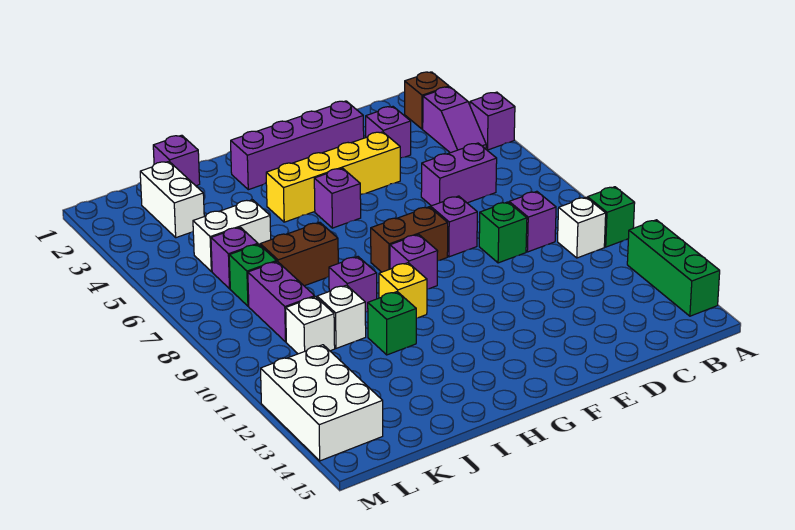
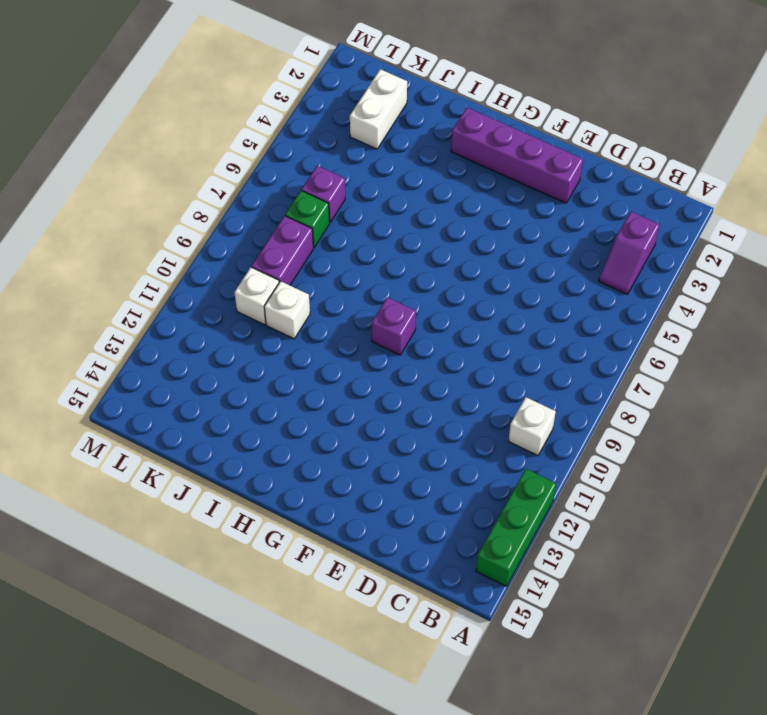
none -> purple 1x1 brick [470,92,515,150]
none -> green 1x1 brick [588,187,635,247]
none -> brown 1x1 brick [405,72,449,129]

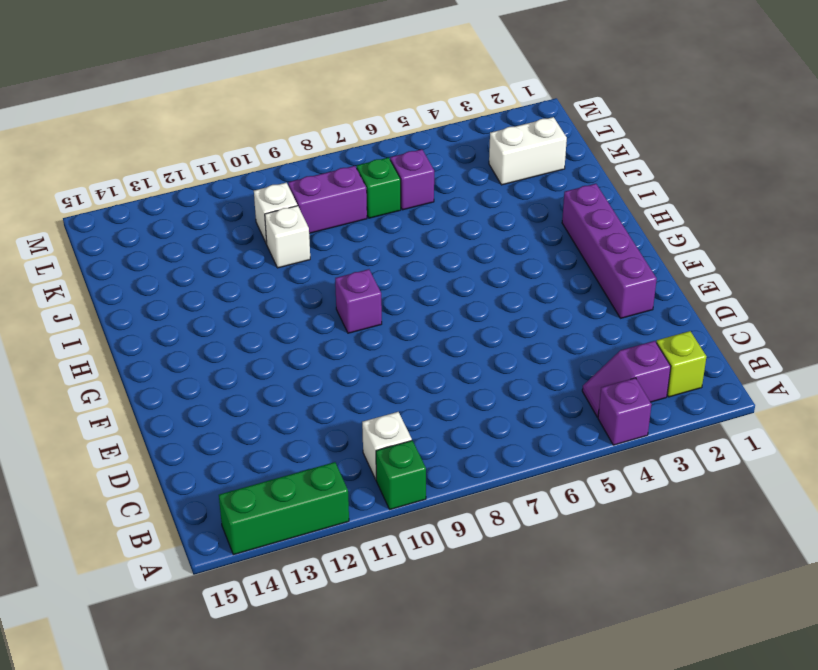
lime 1x1 brick [656,331,707,397] -> brown 1x1 brick [405,72,449,129]
none -> purple 1x2 brick [421,143,497,206]
none -> purple 1x1 brick [509,191,556,252]
none -> purple 1x1 brick [366,107,411,158]

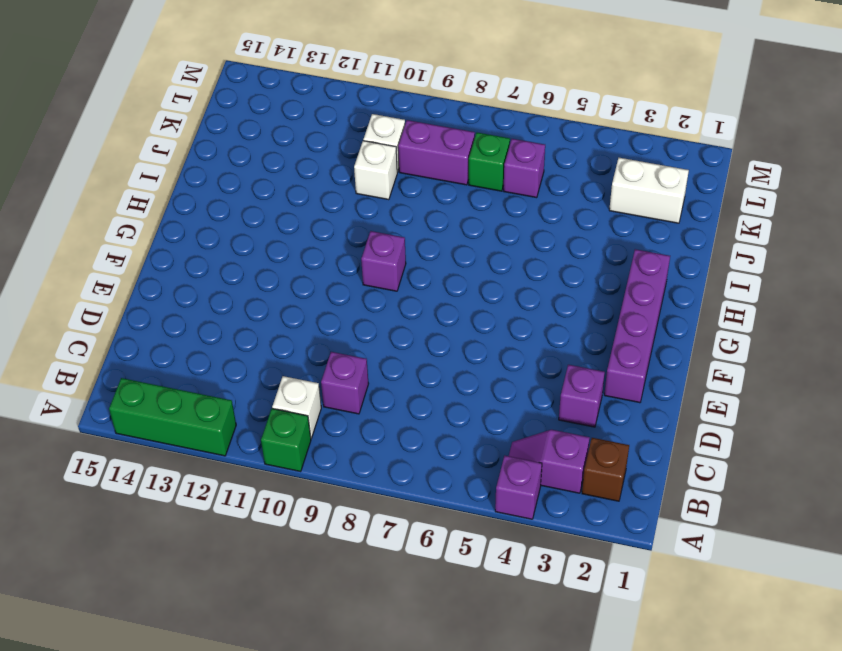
none -> purple 1x2 brick [421,143,497,206]
none -> green 1x1 brick [479,202,527,263]
none -> yellow 1x4 brick [266,132,400,222]

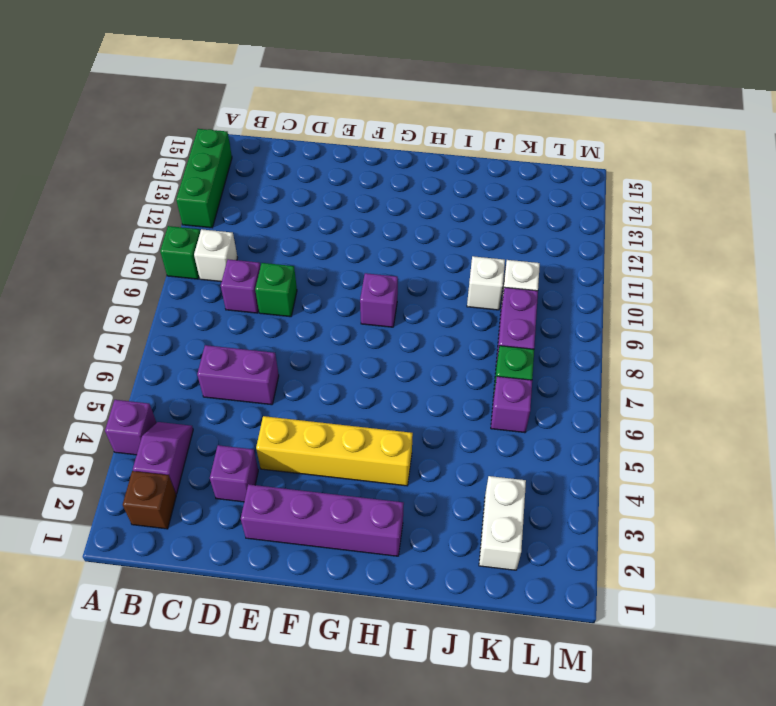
none -> purple 1x1 brick [431,196,477,257]
none -> brown 1x2 brick [371,207,448,272]
none -> purple 1x1 brick [314,168,361,228]

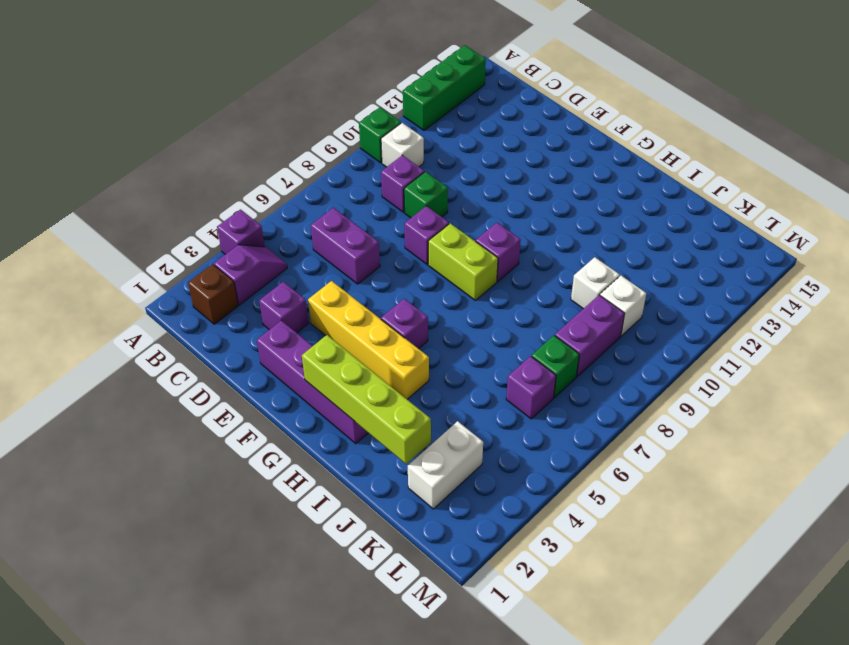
lime 1x2 brick [428,223,498,300] -> brown 1x2 brick [371,207,448,272]
lime 1x4 brick [302,335,431,464] -> none
none -> yellow 1x1 brick [379,263,427,318]
none -> brown 1x2 brick [260,222,338,286]
none -> purple 1x1 brick [329,257,377,312]

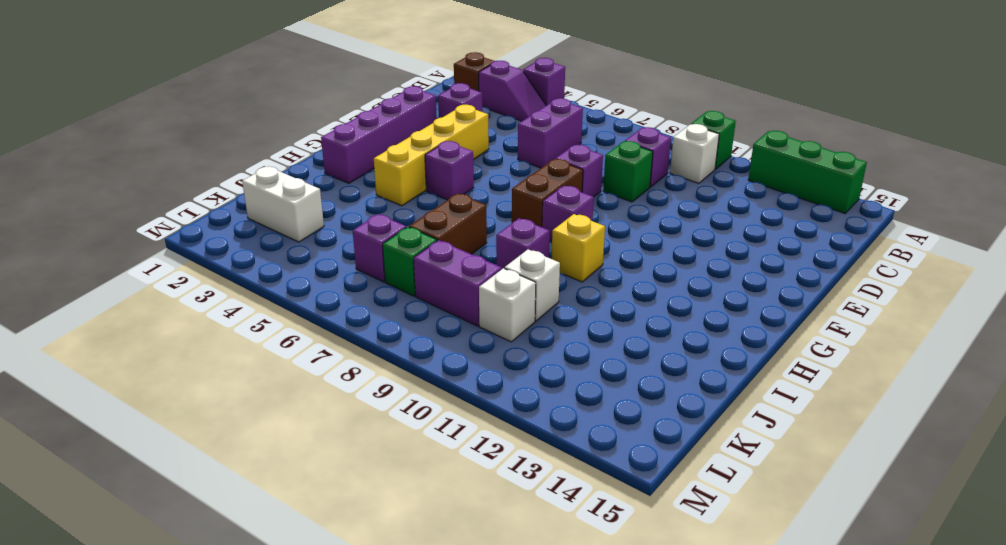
none -> green 1x1 brick [368,292,416,355]
none -> purple 1x1 brick [153,135,200,186]
none -> white 1x2 brick [193,200,271,271]

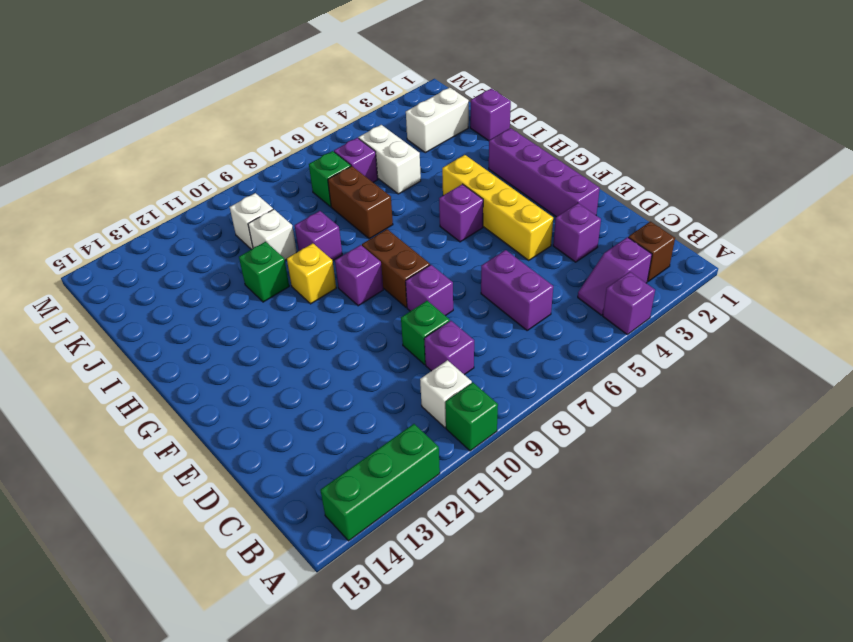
none -> purple 1x2 brick [248,261,315,342]
none -> white 2x3 brick [261,345,383,461]

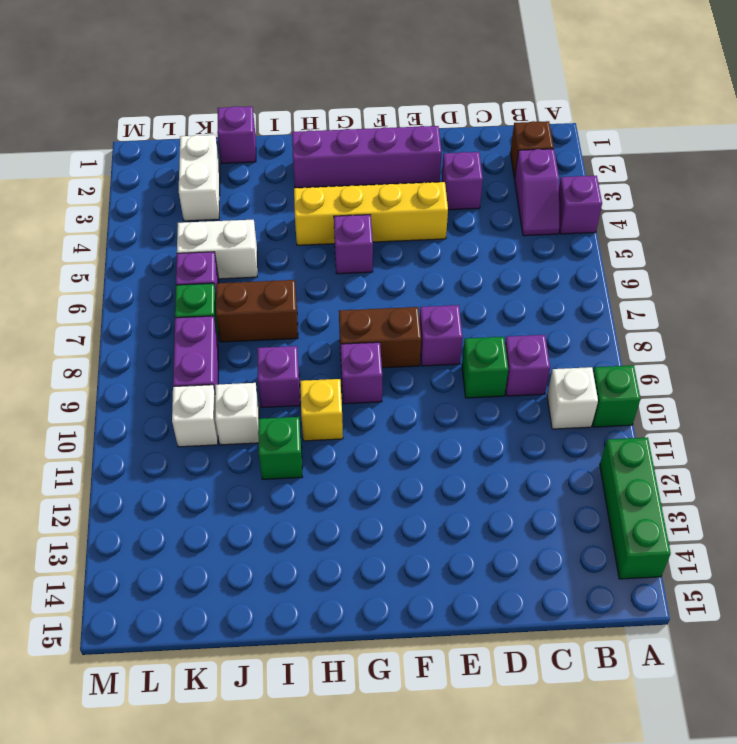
none -> purple 1x2 brick [421,143,497,206]
none -> white 2x3 brick [261,345,383,461]

